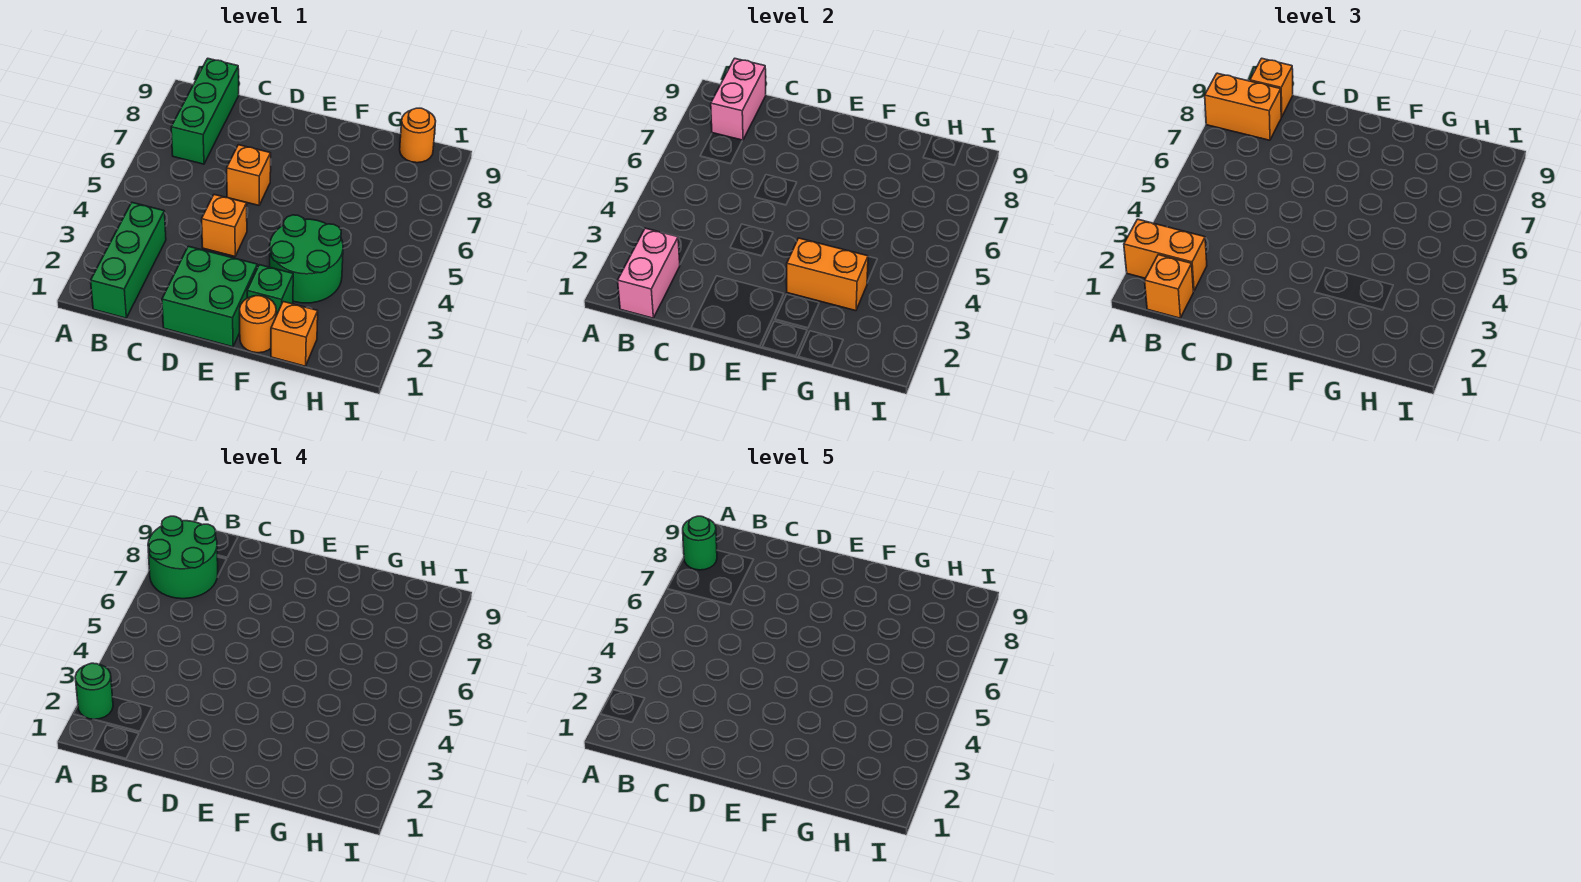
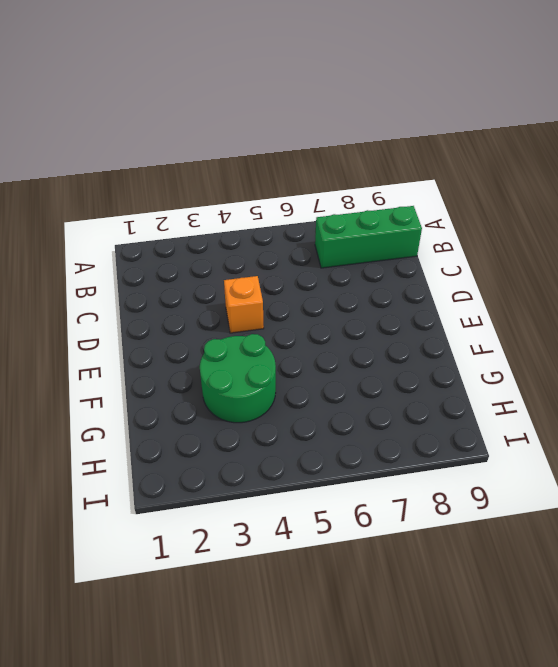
none -> green 1x3 brick [91,203,166,318]
none -> green 2x2 brick [162,246,257,347]
none -> orange 1x1 brick [227,145,271,205]

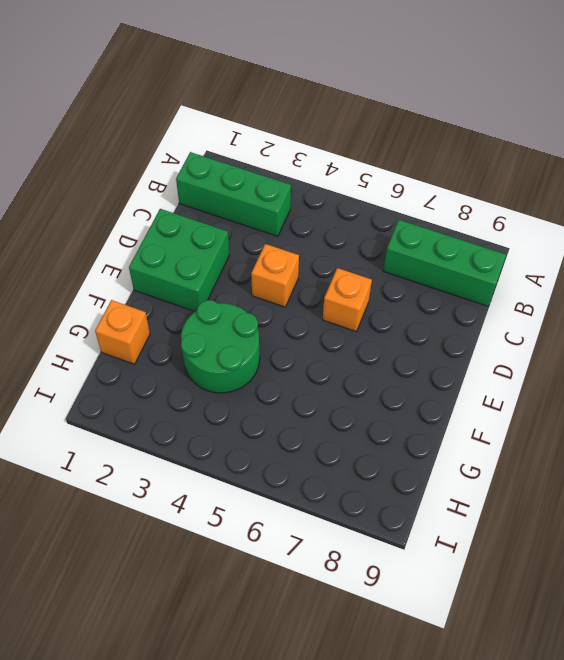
none -> orange 1x1 round brick [240,296,276,353]
none -> green 1x1 brick [247,265,293,316]
none -> orange 1x1 round brick [400,108,436,163]

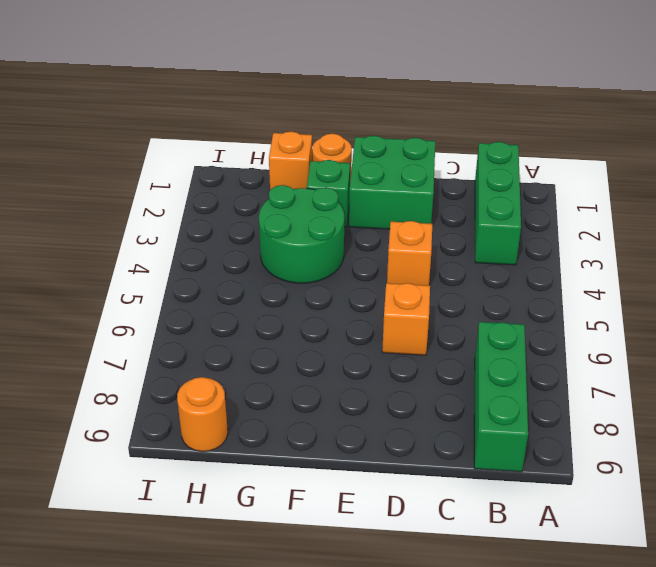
none -> pink 1x2 brick [618,228,680,318]
none -> pink 1x2 brick [711,58,766,140]
none -> orange 1x2 brick [787,238,868,311]

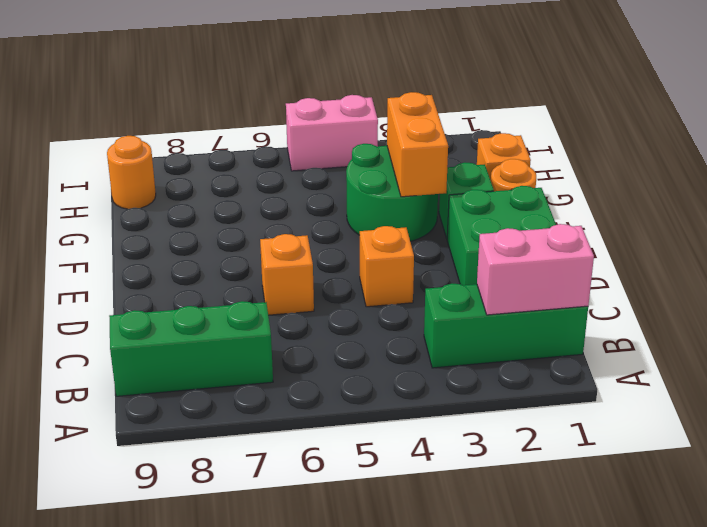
pink 1x2 brick [286,95,378,171] -> pink 1x2 brick moved to [711,58,766,140]
none -> orange 1x2 brick [1124,219,1207,291]
none -> orange 1x2 brick [1205,73,1281,140]
none -> orange 1x1 brick [1145,255,1193,318]

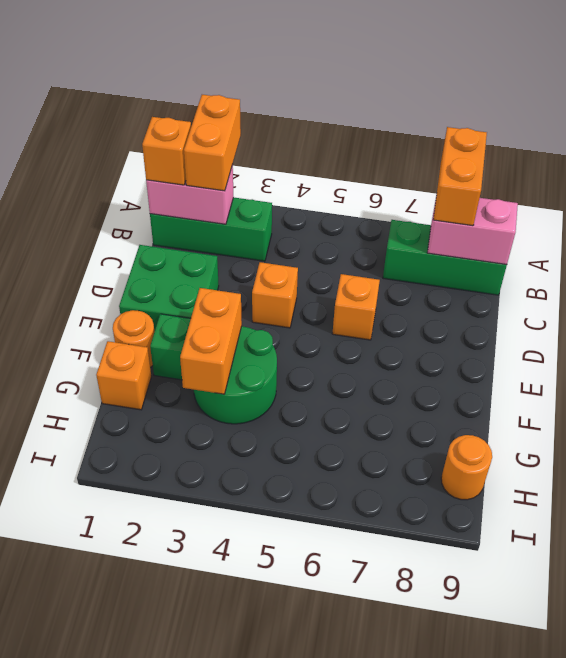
none -> orange 1x1 brick [1250,58,1293,117]
none -> green 1x1 round brick [75,663,113,719]
none -> green 2x2 round brick [148,516,218,599]

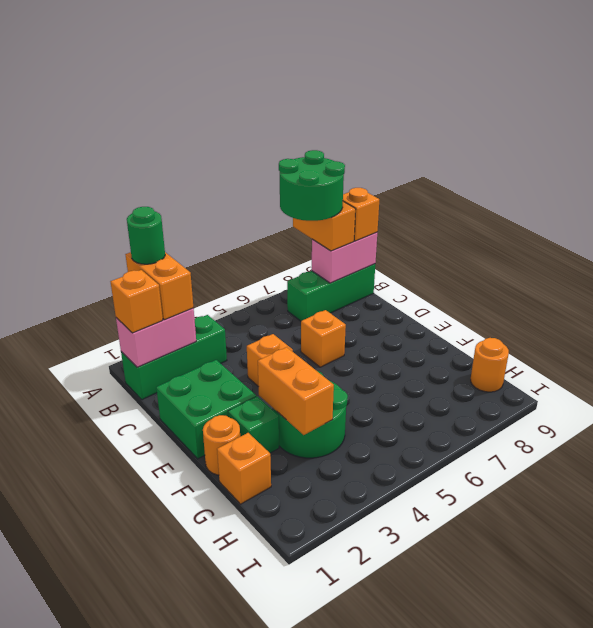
none -> green 1x1 round brick [683,516,717,570]

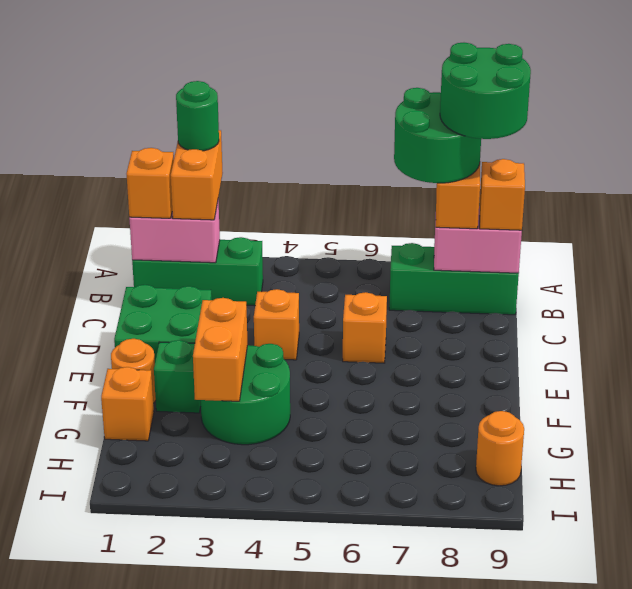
green 2x2 round brick [440,43,531,139] -> green 1x1 round brick [683,516,717,570]

